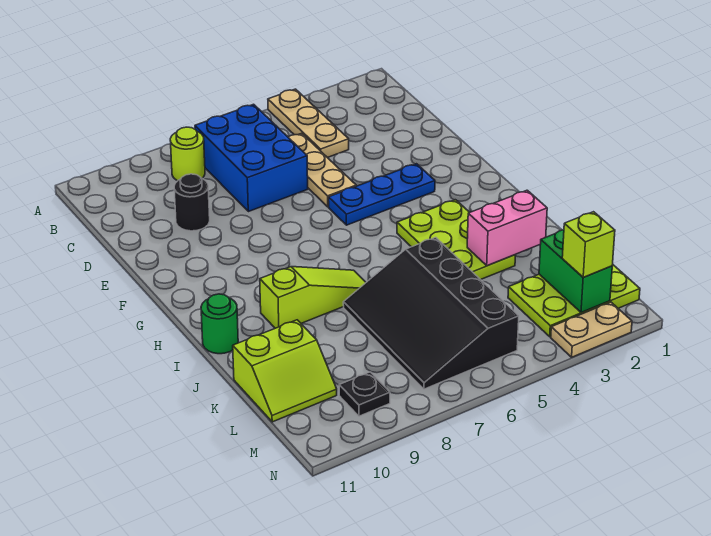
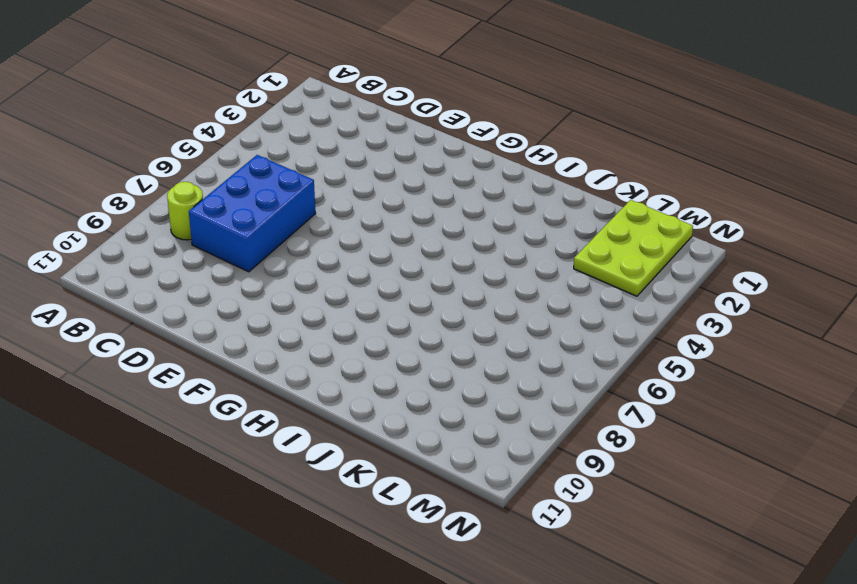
blue 2x3 brick [189,155,316,272] -> blue 2x3 brick turned to [195,104,308,212]
none -> tan 1x3 plate [268,89,349,158]
none -> tan 1x3 plate [288,133,356,207]
none -> black 1x1 round brick [174,174,210,231]

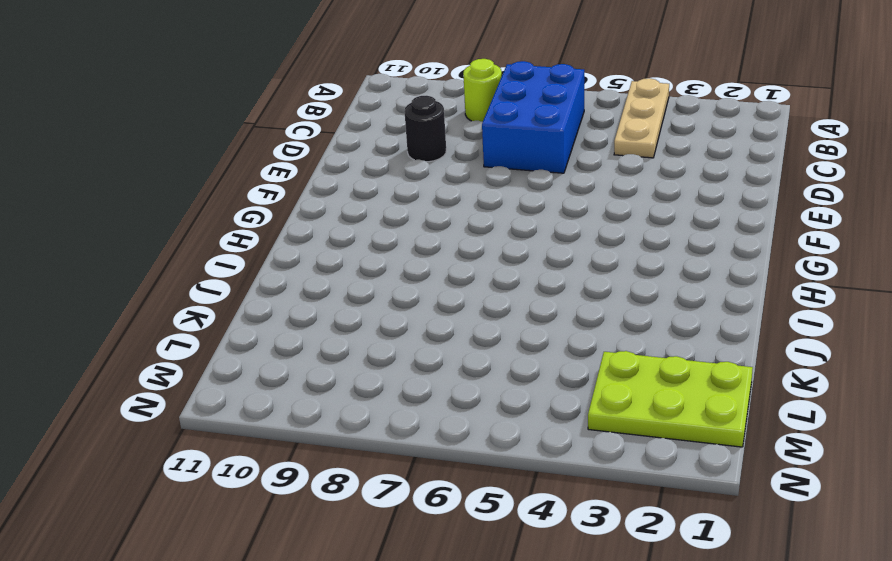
none -> tan 1x3 plate [288,133,356,207]
none -> blue 1x3 plate [328,164,435,225]
none -> lime 2x3 plate [397,200,516,280]

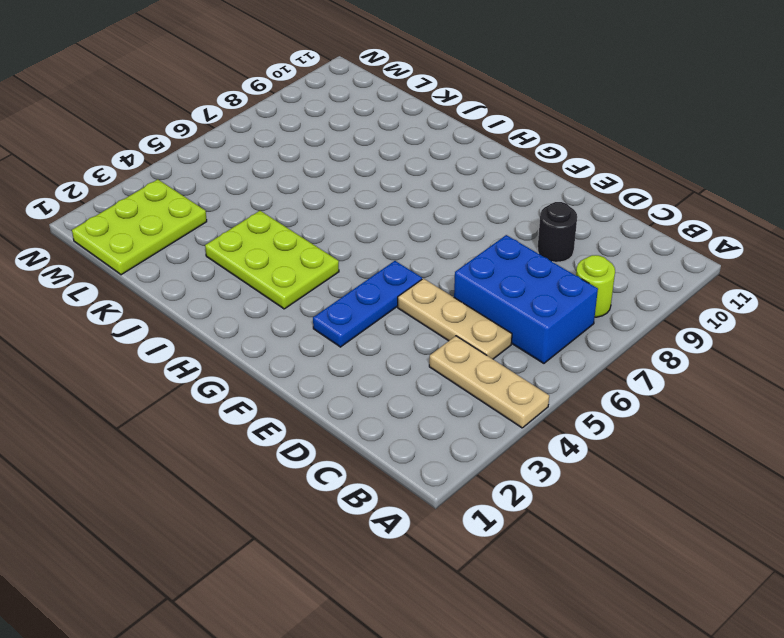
none -> lime 1x3 slope [260,267,366,328]
none -> green 1x1 round brick [201,294,238,354]
none -> black 3x4 slope [343,238,519,389]

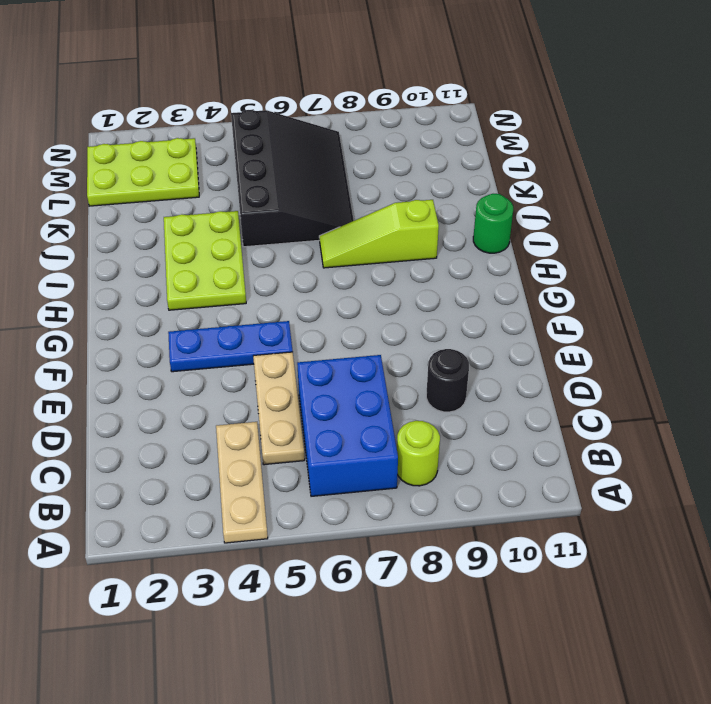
none -> lime 2x2 slope [233,320,337,422]
none -> black 1x1 plate [339,372,390,416]
none -> tan 1x2 plate [551,302,632,357]

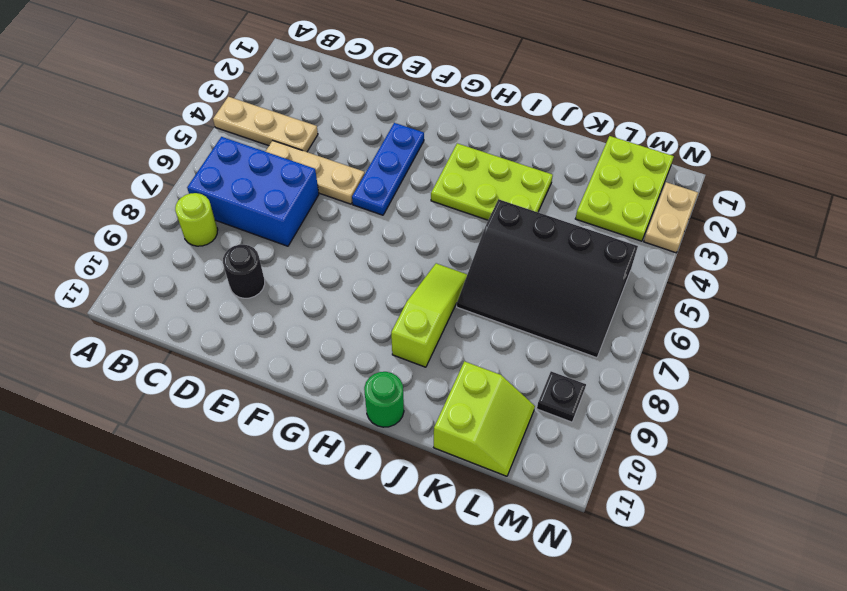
none -> pink 1x2 brick [467,190,547,266]
none -> green 1x2 brick [539,230,612,313]
none -> lime 1x1 brick [562,212,615,277]

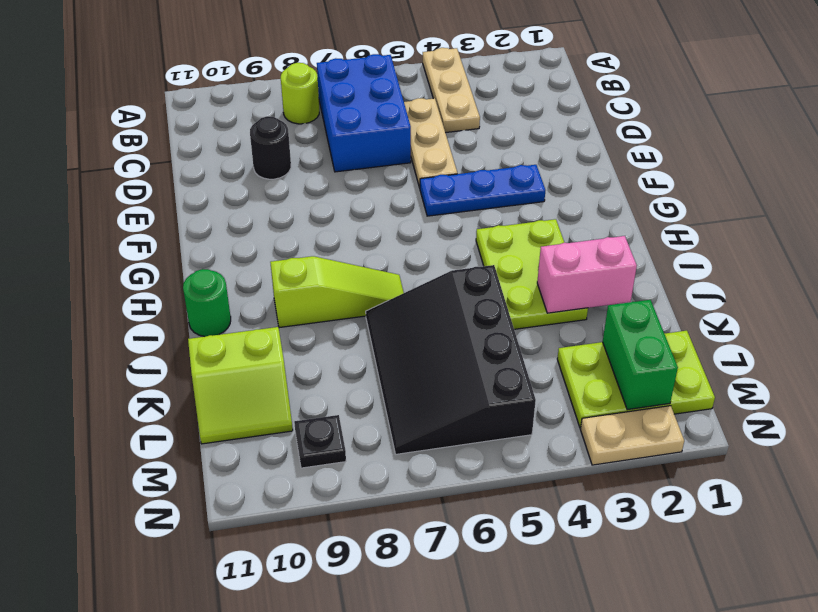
none -> lime 1x1 brick [562,212,615,277]

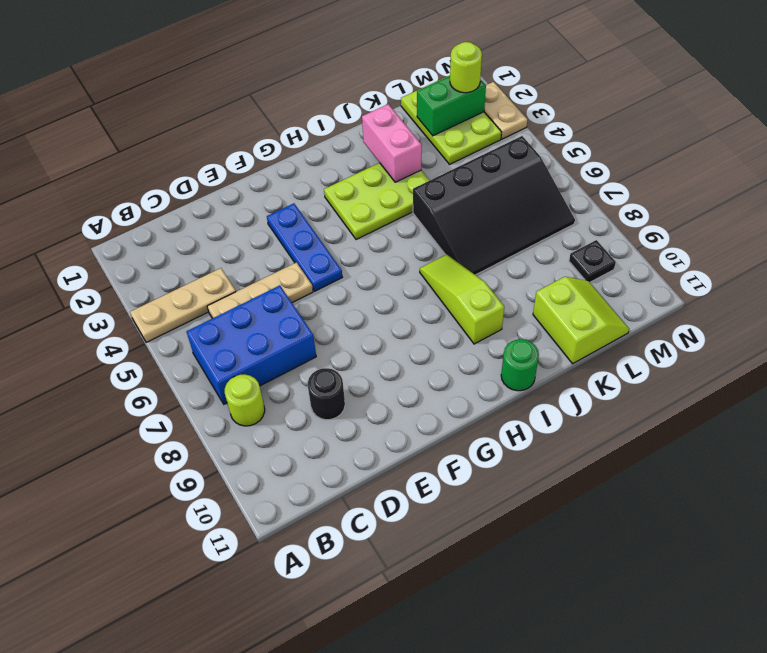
lime 1x1 round brick [450,42,482,93] -> lime 1x1 brick [562,212,615,277]

